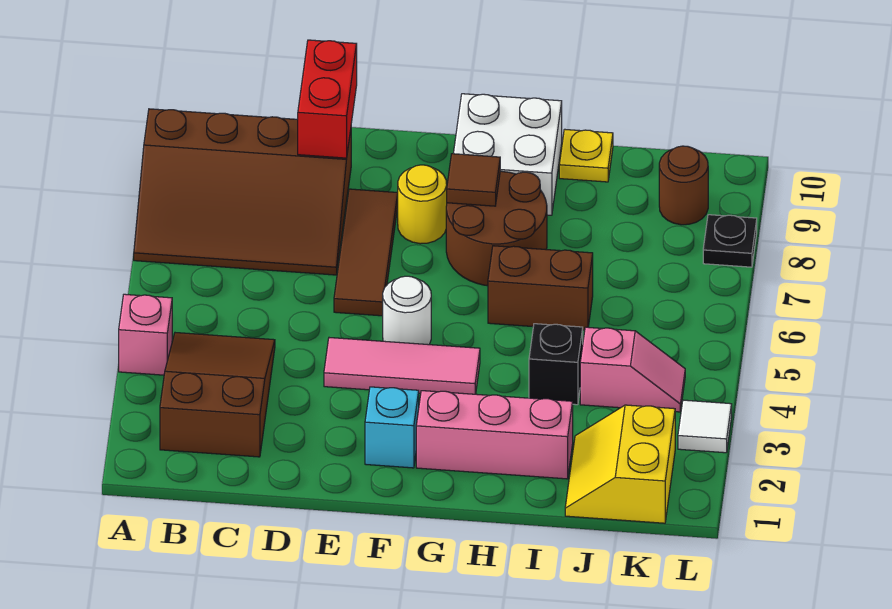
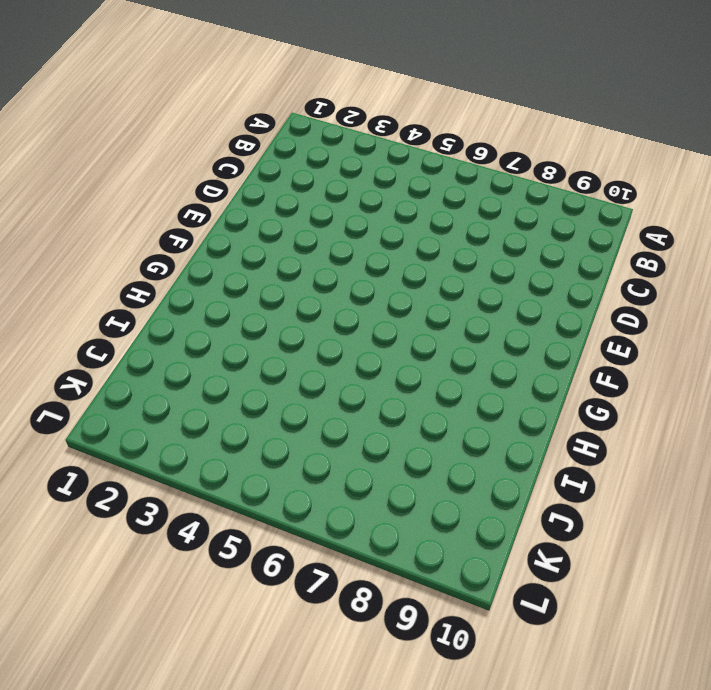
none -> pink 1x1 brick [119,294,172,375]
none -> brown 3x4 slope [134,109,351,275]
none -> brown 2x3 slope [160,333,275,457]

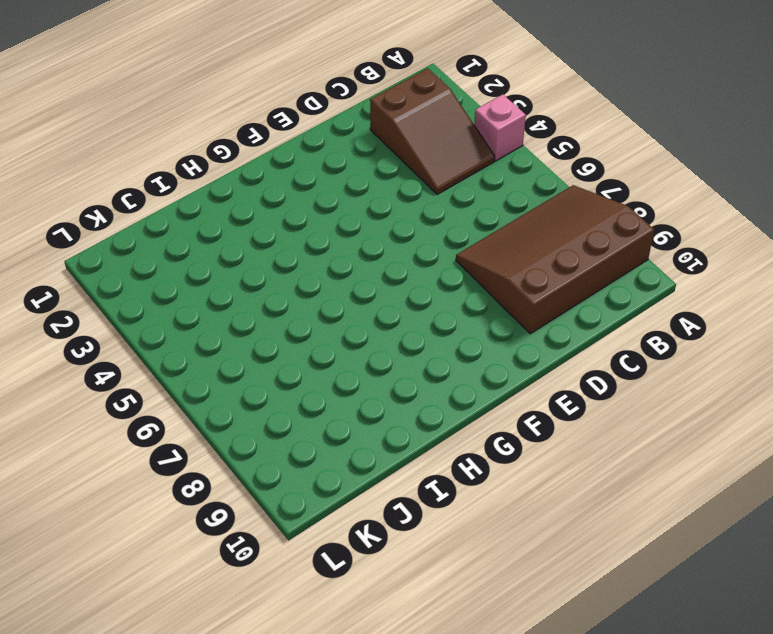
none -> pink 1x3 tile [324,338,480,394]
none -> brown 1x3 tile [334,189,398,316]
none -> cyan 1x1 brick [365,387,419,468]

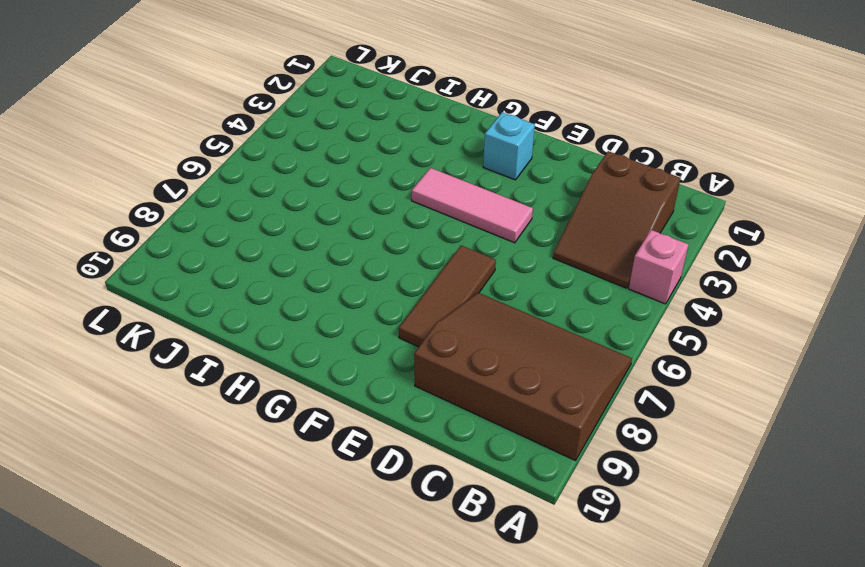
none -> white 1x1 round brick [383,276,431,345]
none -> yellow 1x1 round brick [398,165,447,244]
none -> pink 1x3 brick [416,391,573,479]

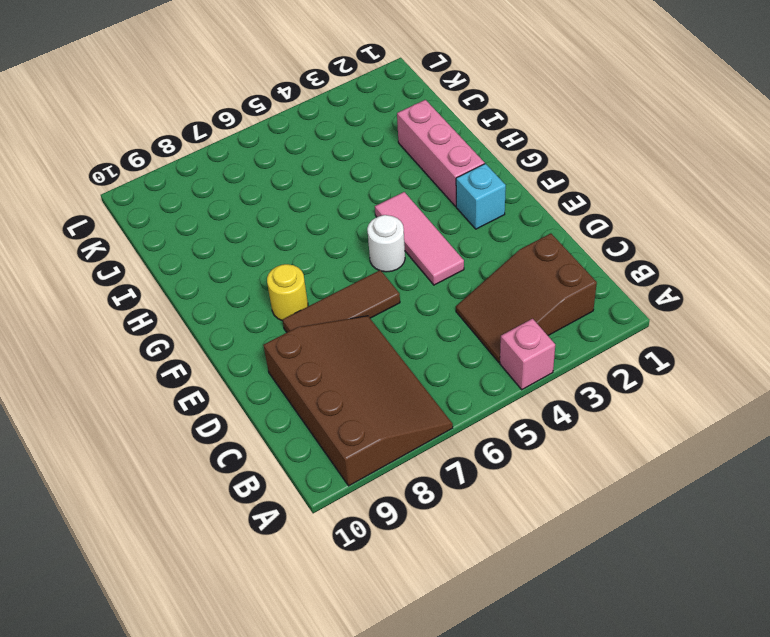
none -> brown 2x2 round brick [446,171,547,286]
none -> white 2x2 brick [453,94,562,215]
none -> brown 1x2 brick [488,246,593,330]

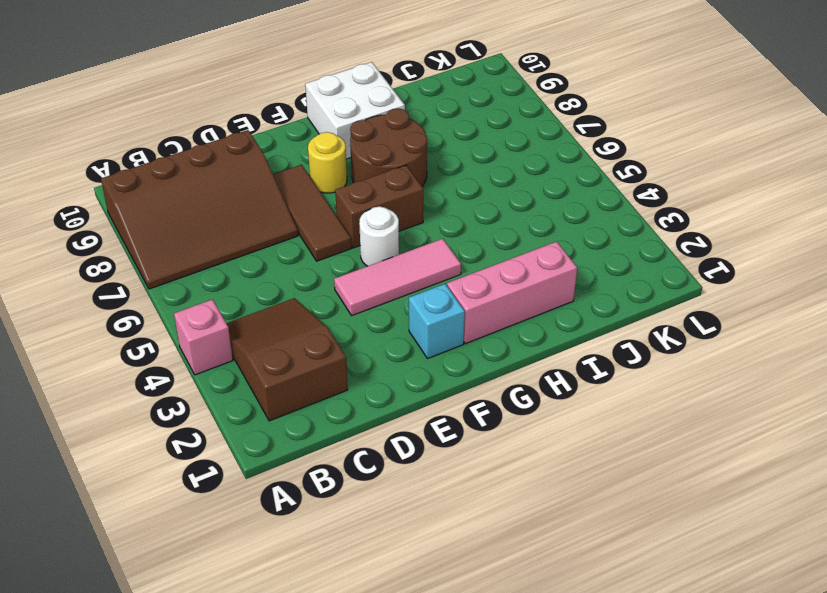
brown 1x2 brick [335,165,423,248] -> brown 1x2 brick moved to [488,246,593,330]
none -> black 1x1 brick [529,324,583,405]
none -> yellow 1x1 plate [559,129,613,182]
none -> yellow 2x2 slope [565,405,675,523]

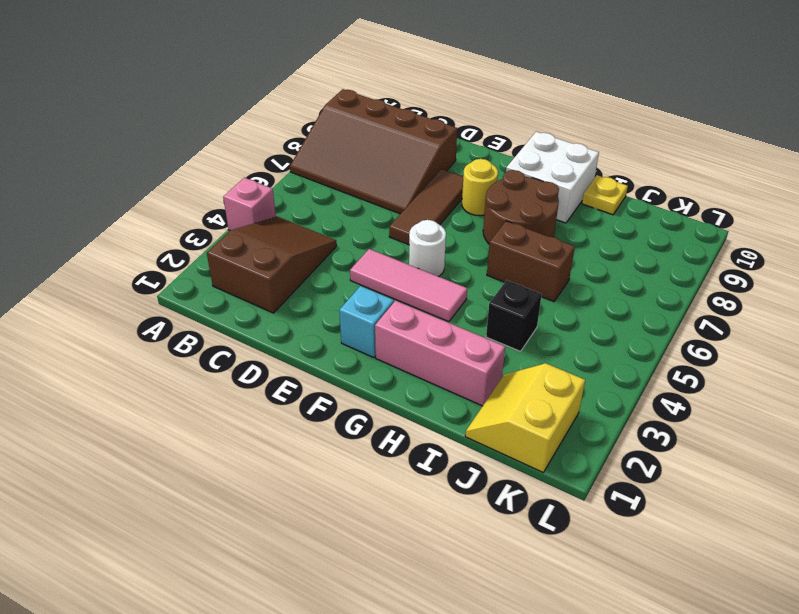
none -> pink 1x2 slope [580,327,685,412]
none -> brown 1x1 round brick [659,146,708,225]
none -> white 1x1 tile [678,400,732,453]

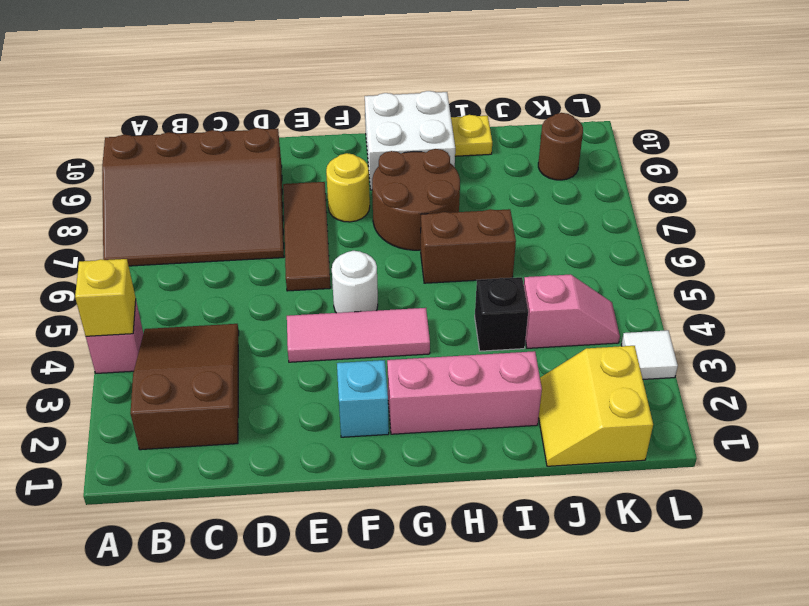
yellow 1x1 brick [75,259,136,336] -> none
none -> black 1x1 plate [703,215,757,267]
none -> red 1x2 brick [298,40,357,158]
none -> brown 1x1 tile [447,154,500,206]

